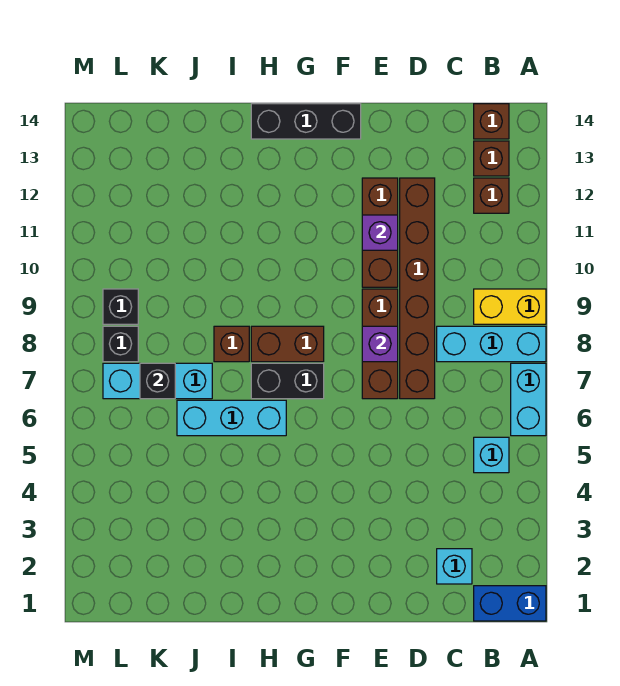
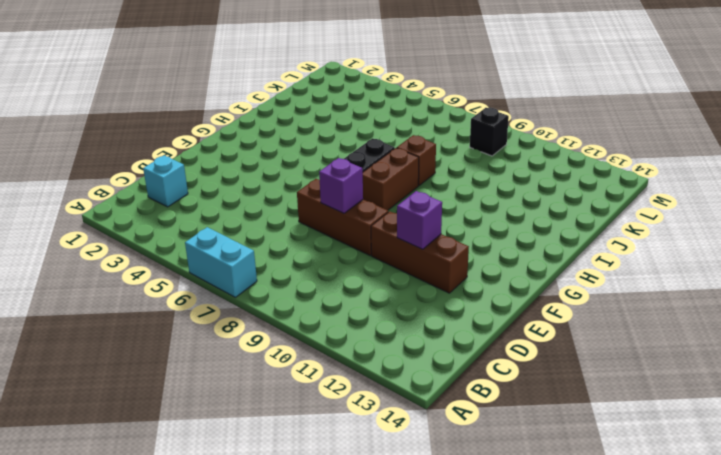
none -> blue 1x2 brick [474,586,546,621]
none -> cyan 1x3 brick [437,326,546,362]
none -> yellow 1x2 brick [474,289,546,324]

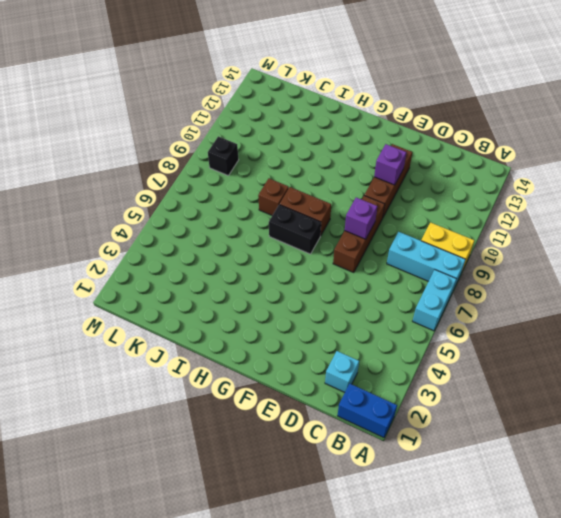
none -> cyan 1x1 brick [474,437,509,473]
none -> brown 1x1 brick [474,178,509,213]
none -> brown 1x1 brick [474,141,509,176]

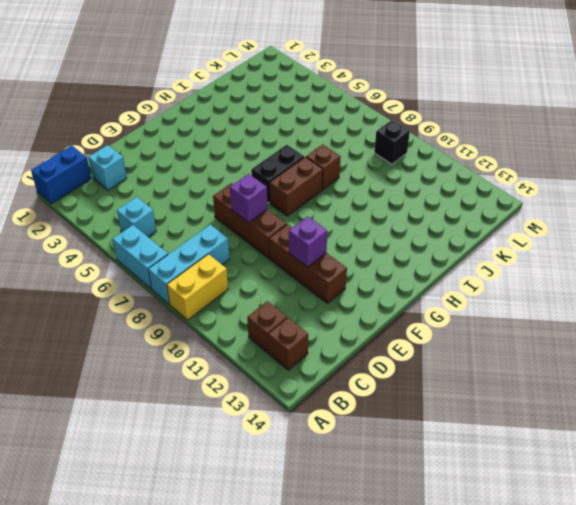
none -> brown 1x1 brick [474,104,509,139]
none -> brown 1x6 brick [400,178,435,399]
none -> black 1x3 brick [251,104,361,139]

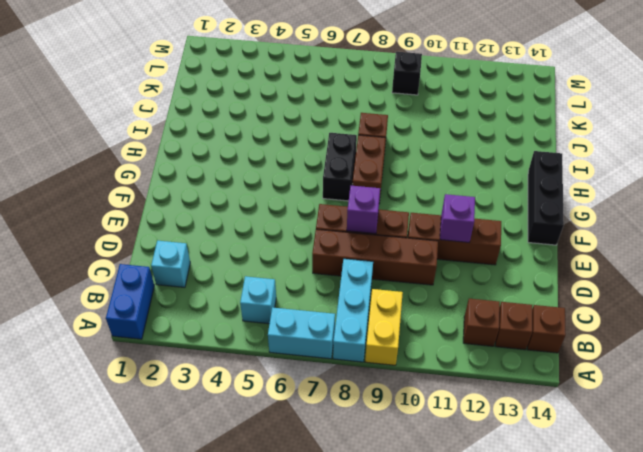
brown 1x4 brick [312,229,438,285] -> brown 1x6 brick [400,178,435,399]
none -> cyan 1x3 brick [177,400,286,436]
none -> cyan 1x3 brick [103,363,212,399]
none -> black 1x1 brick [103,326,138,362]

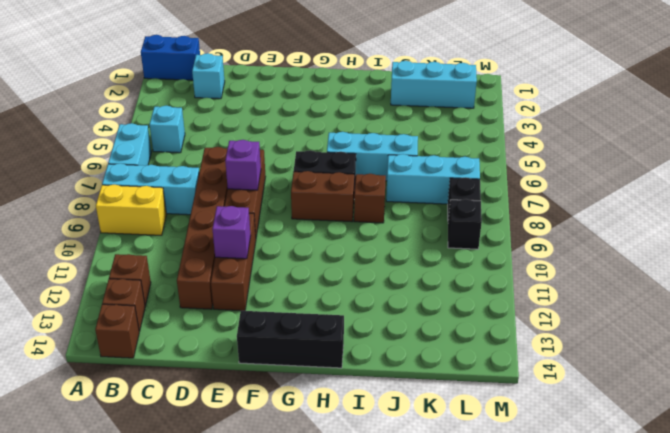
cyan 1x3 brick [391,61,477,108] -> none
none -> black 1x1 brick [140,363,175,399]

